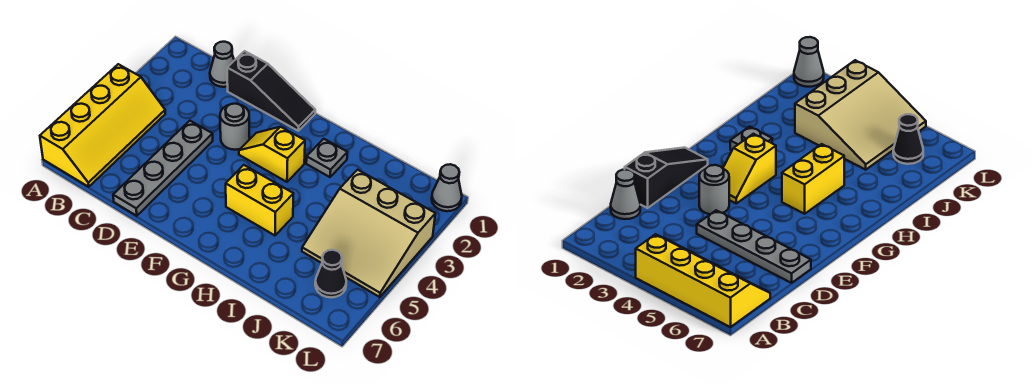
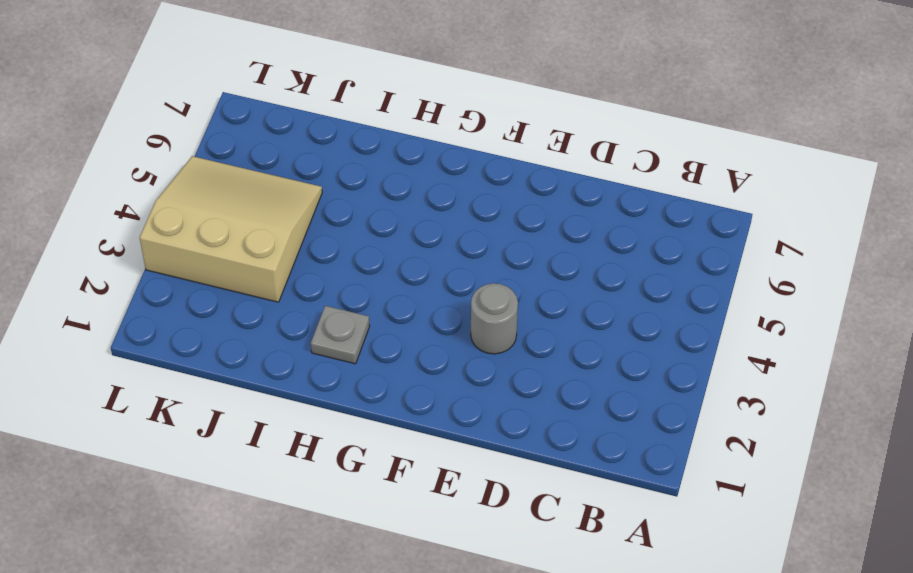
none -> yellow 2x4 slope [40,64,165,187]
none -> grey 1x1 cone [210,42,234,87]

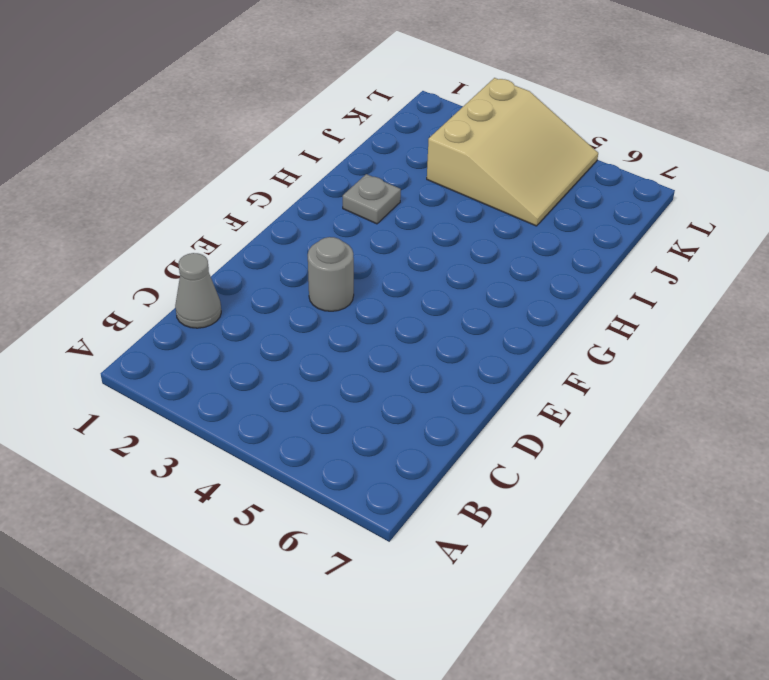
none -> yellow 2x4 slope [40,64,165,187]
none -> black 1x3 slope [227,51,315,131]

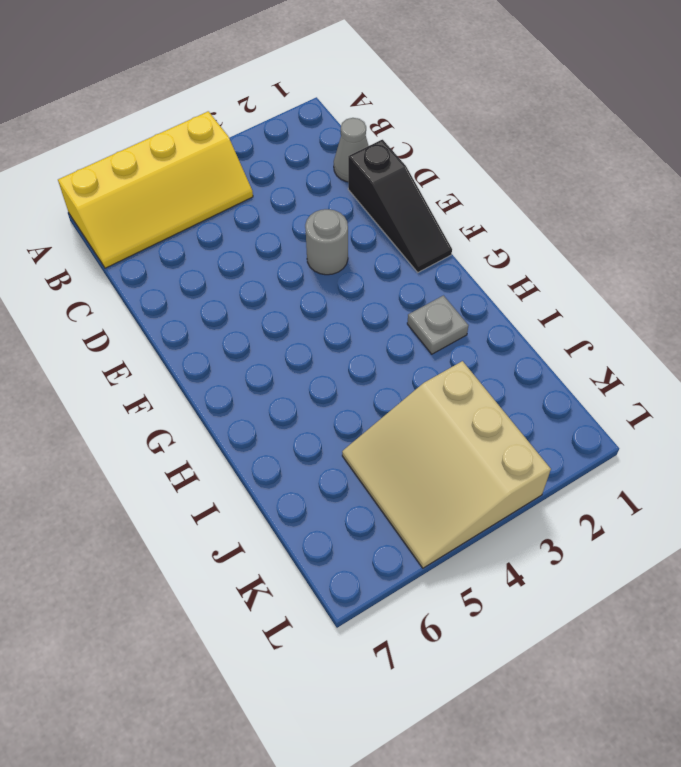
none -> grey 1x4 plate [113,121,213,216]
none -> yellow 1x2 slope [239,127,305,182]

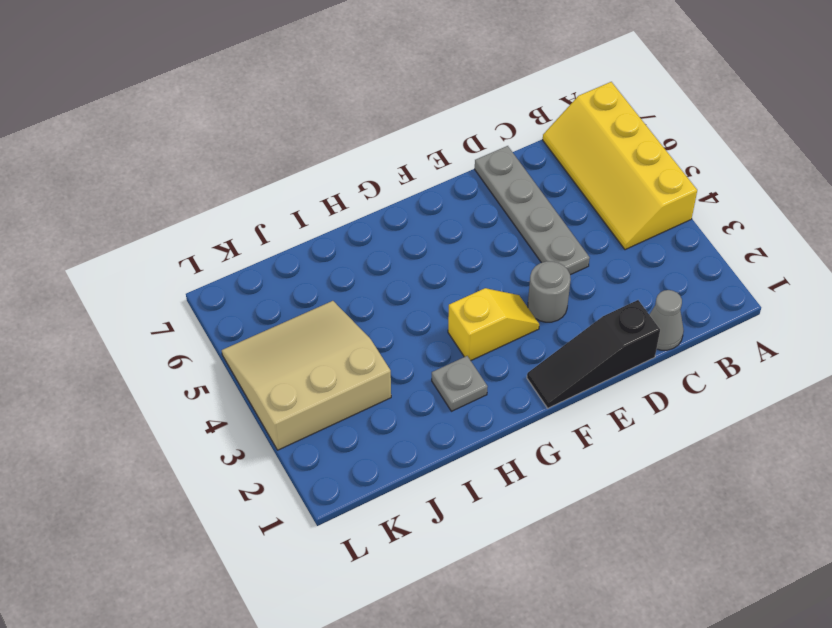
none -> yellow 1x2 brick [226,165,293,235]
none -> black 1x1 cone [315,250,346,297]

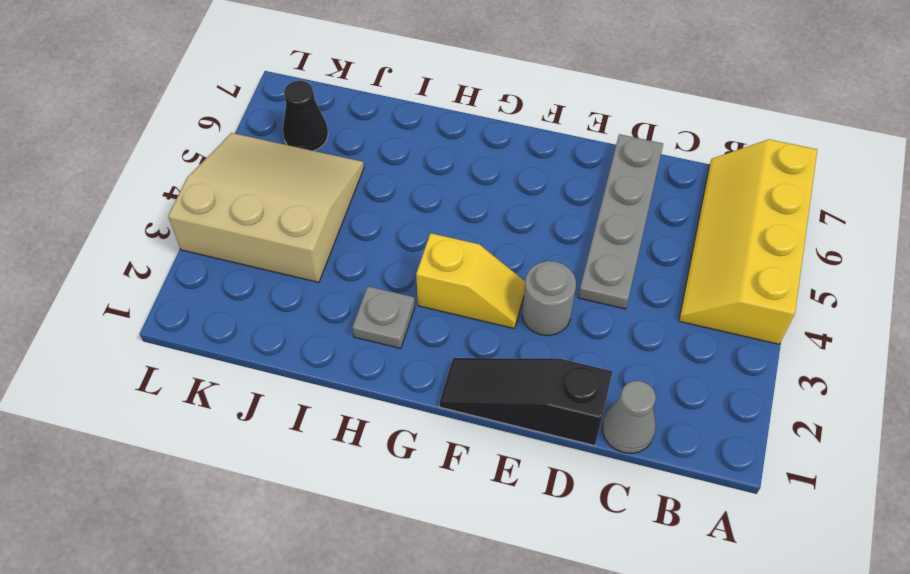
none -> yellow 1x2 brick [226,165,293,235]
none -> grey 1x1 cone [432,164,462,211]

